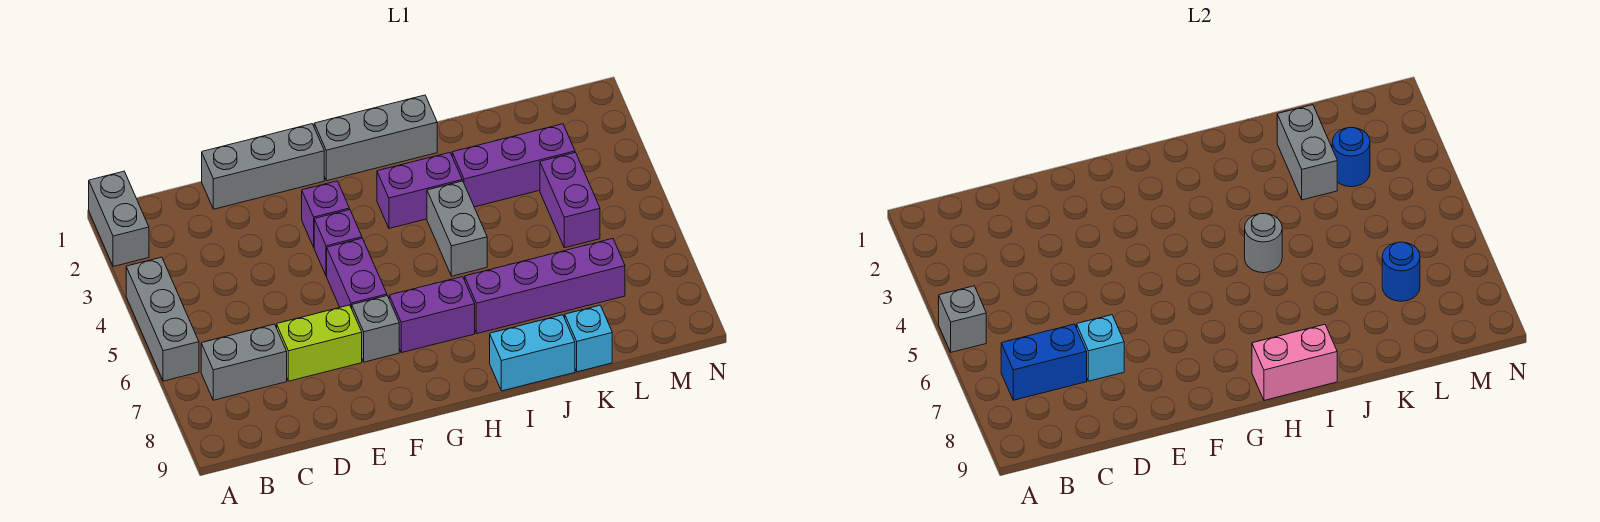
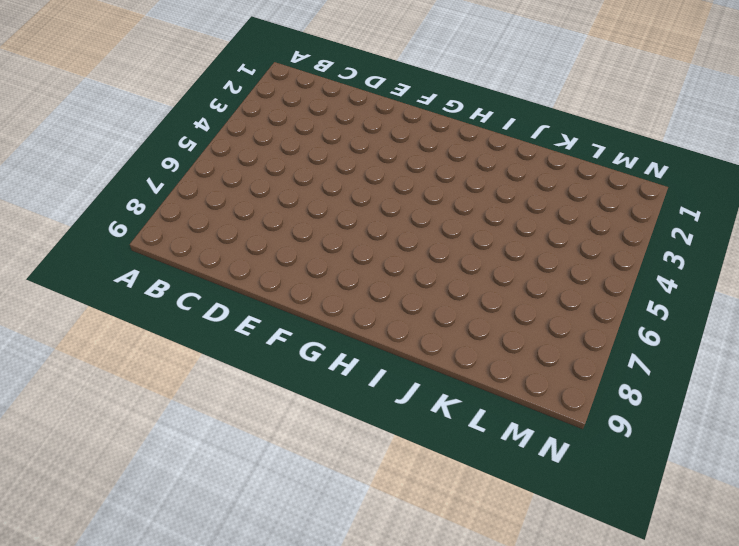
none -> grey 1x2 brick [89,171,149,267]
none -> grey 1x3 brick [126,257,199,381]
none -> grey 1x2 brick [201,324,287,400]

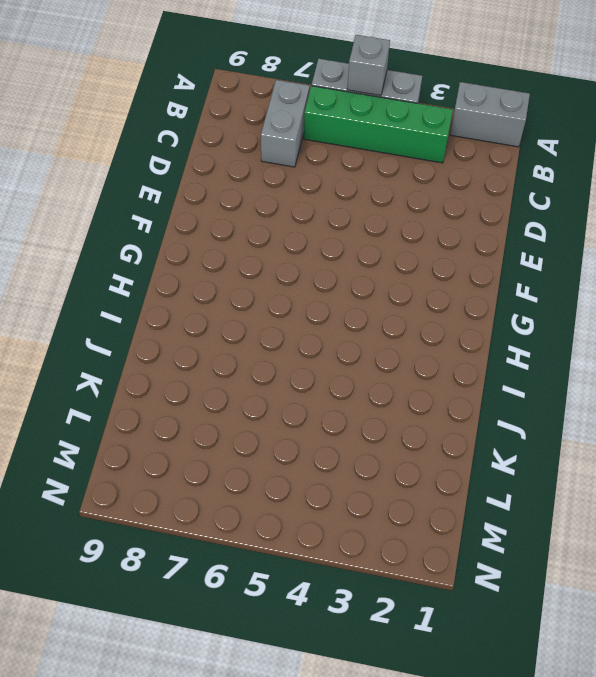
green 1x4 brick [304,86,453,163] -> none
none -> grey 1x3 brick [202,124,324,209]
none -> lime 1x2 brick [276,305,362,381]
none -> purple 1x1 brick [301,181,349,247]

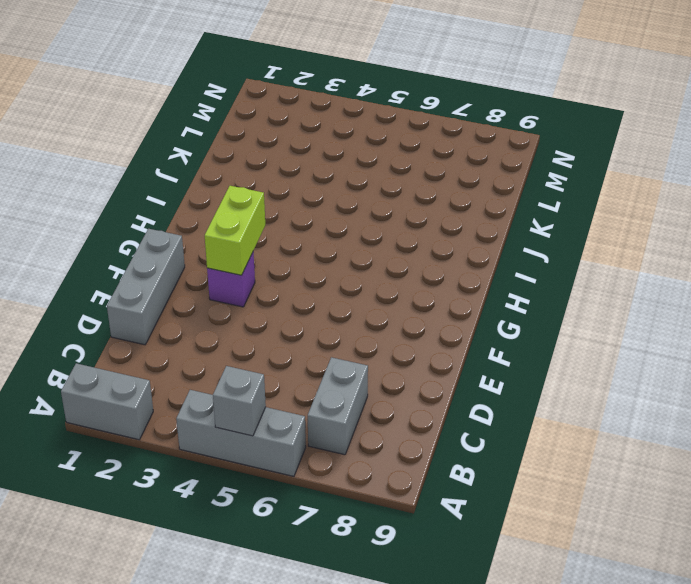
lime 1x2 brick [205,186,265,275] -> lime 1x2 brick moved to [276,305,362,381]
none -> purple 1x1 brick [314,210,362,276]
none -> purple 1x2 brick [327,238,387,308]
none -> grey 1x1 brick [352,296,399,362]

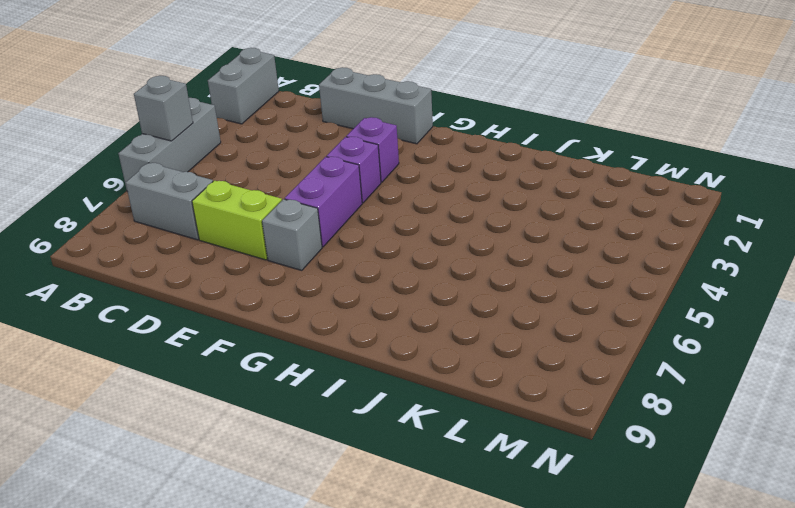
none -> grey 1x3 brick [314,95,437,181]
none -> purple 1x2 brick [389,277,475,353]
none -> purple 1x2 brick [377,153,462,228]

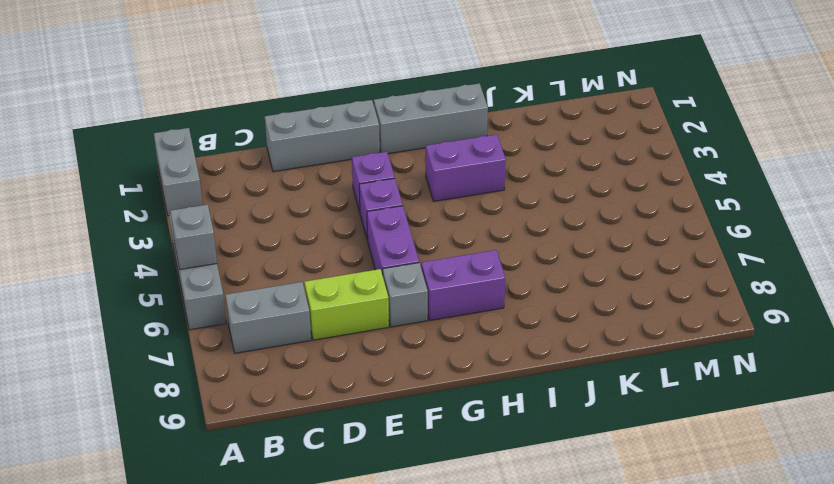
none -> grey 1x2 brick [427,181,487,276]
none -> purple 1x4 brick [465,239,625,333]
none -> cyan 1x2 brick [489,315,575,391]

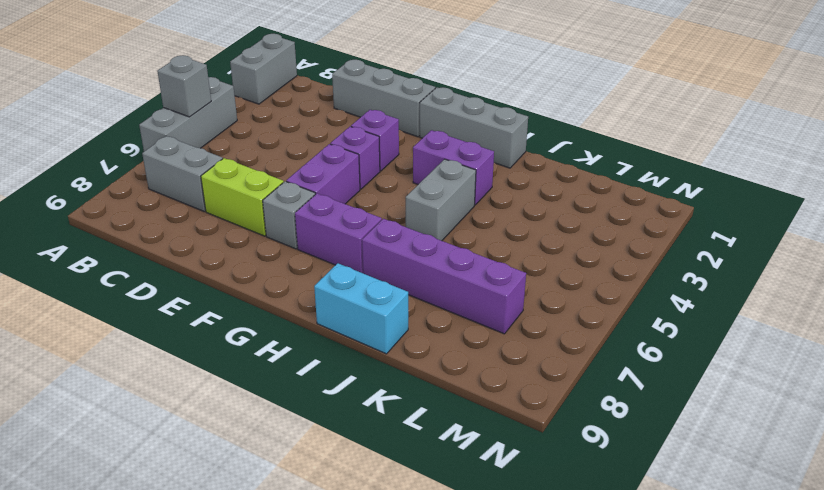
none -> purple 1x3 brick [452,124,575,207]
none -> cyan 1x1 brick [565,305,612,372]
none -> purple 1x2 brick [540,153,600,248]

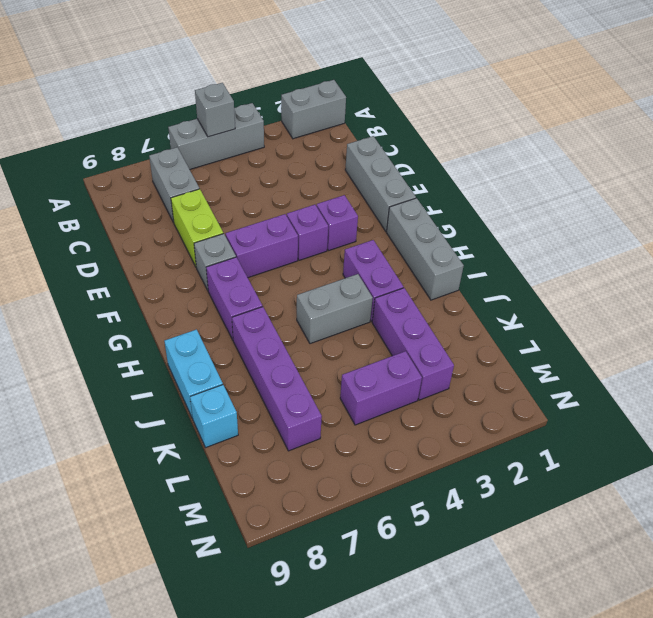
none -> blue 1x2 brick [1001,324,1087,400]
none -> cyan 1x1 brick [1076,315,1124,381]
none -> pink 1x2 brick [1252,324,1337,400]

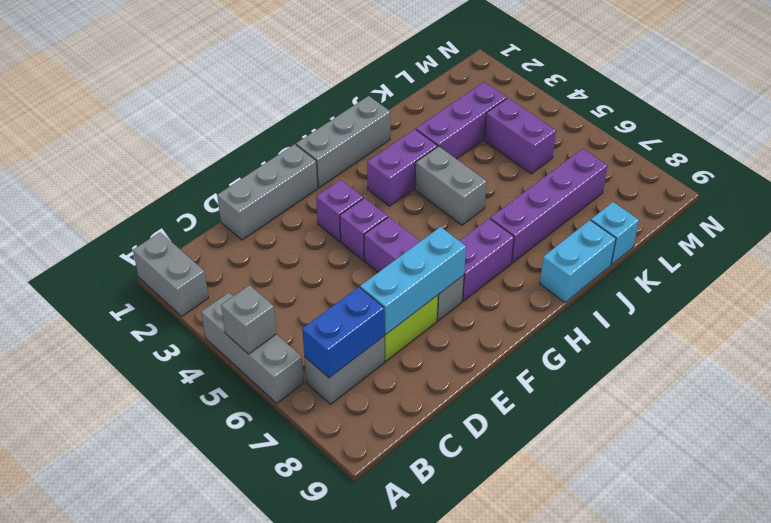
cyan 1x3 brick [360,227,466,335] -> cyan 1x1 brick [1076,315,1124,381]
none -> pink 1x2 brick [1252,324,1337,400]
none -> grey 1x1 round brick [1245,213,1282,273]
none -> grey 1x2 brick [1277,105,1337,200]

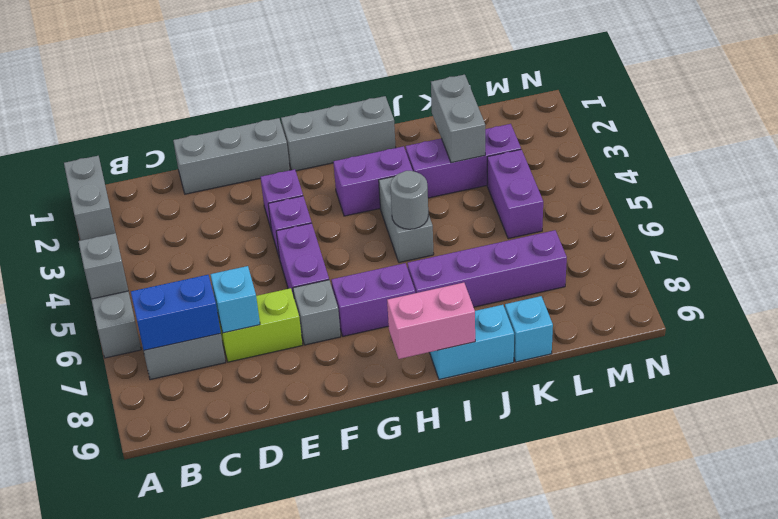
none -> blue 1x1 round brick [1332,128,1370,187]
none -> blue 1x1 round brick [1382,242,1420,301]

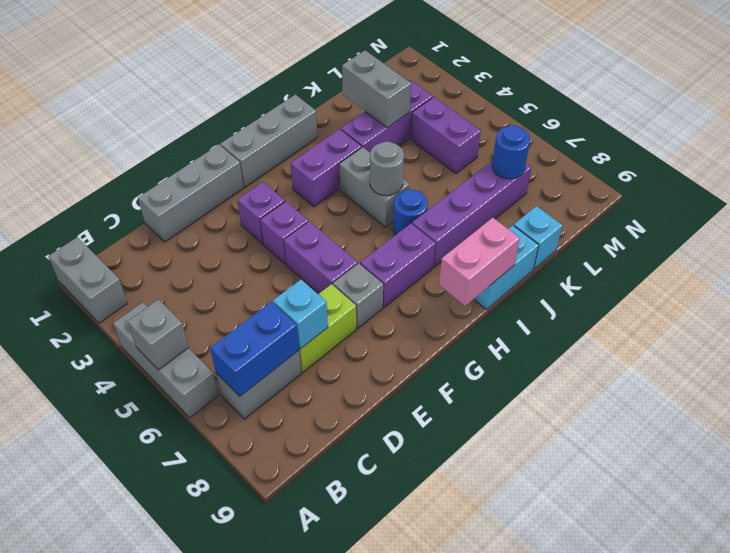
blue 1x1 round brick [393,190,428,235] -> blue 1x1 round brick moved to [1332,128,1370,187]

